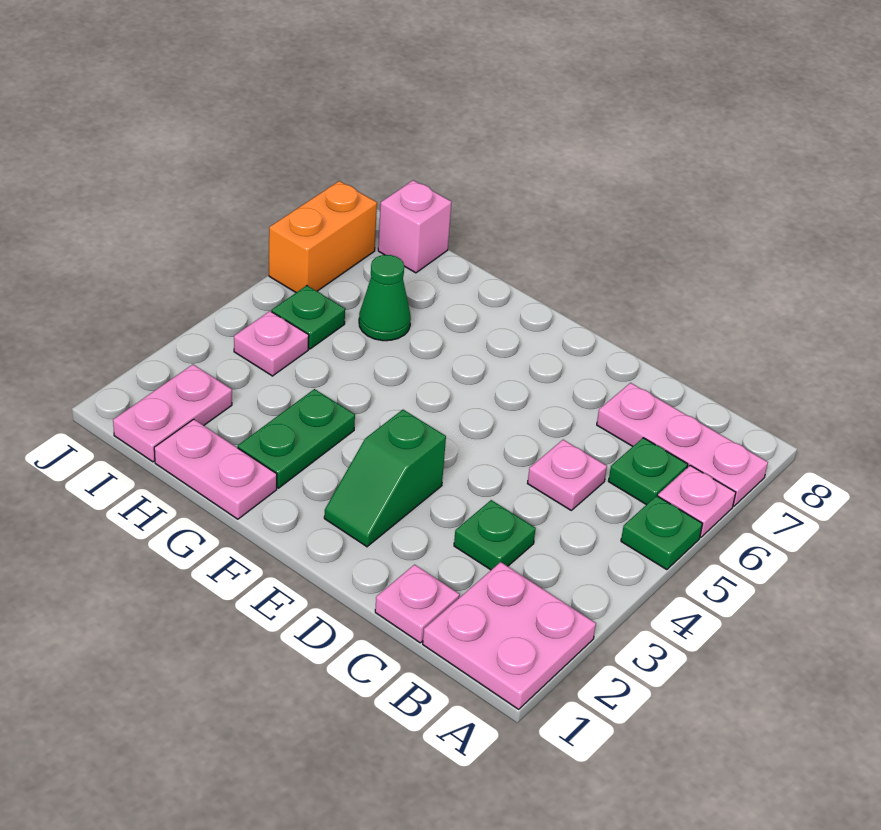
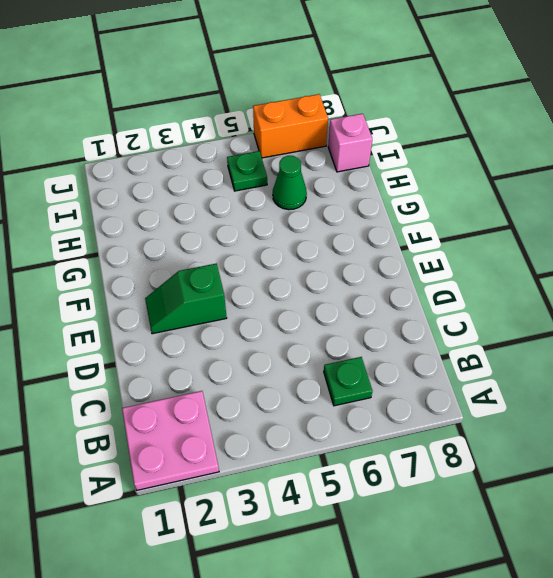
none -> green 1x1 plate [621,496,702,570]
none -> pink 1x1 plate [658,465,736,537]
none -> pink 1x3 plate [597,383,768,506]

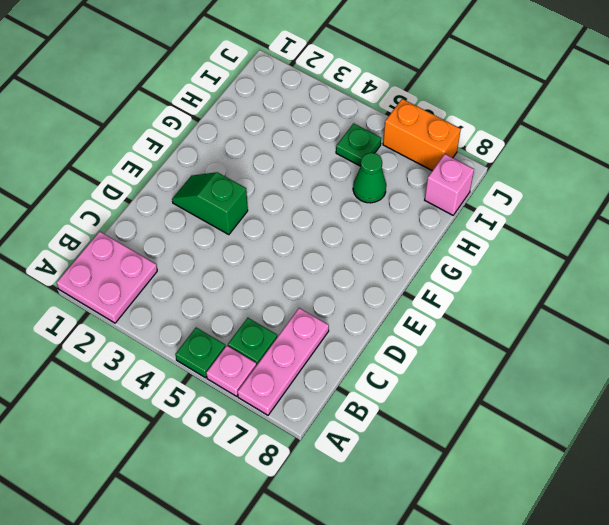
none -> pink 1x1 plate [375,565,460,643]
none -> green 1x1 plate [454,500,536,570]
none -> pink 1x1 plate [527,440,607,510]

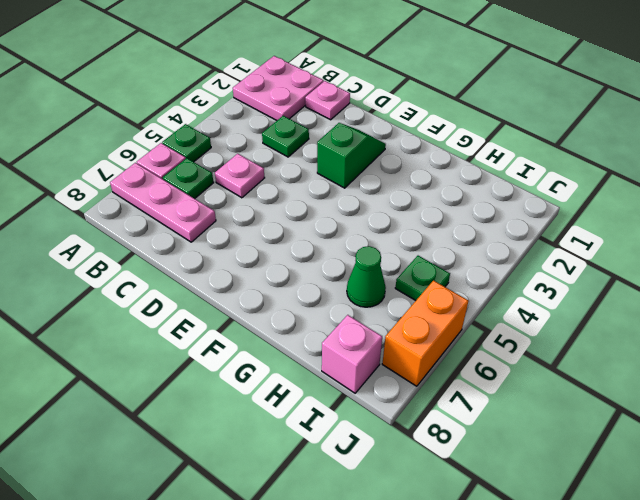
none -> pink 1x2 plate [154,419,277,519]
none -> green 1x2 plate [238,389,355,488]
none -> pink 1x2 plate [113,364,232,462]

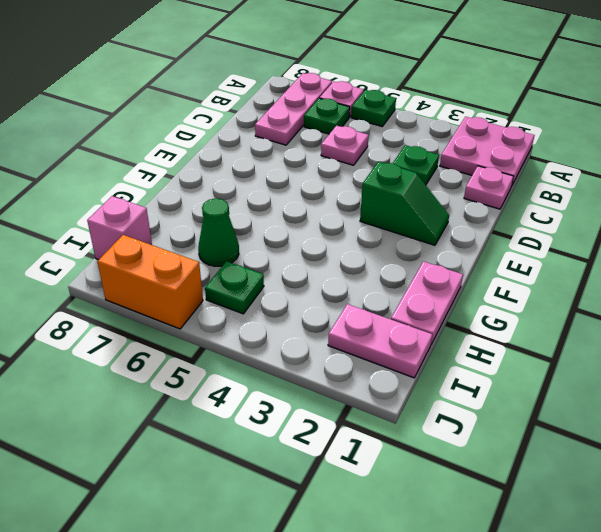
none -> green 1x2 plate [238,389,355,488]
none -> pink 1x1 plate [234,311,309,376]

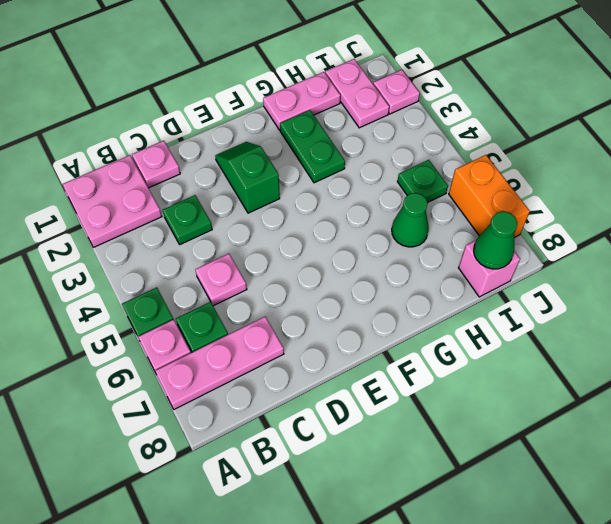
green 1x1 cone [474,211,517,269] -> none
pink 1x1 plate [373,70,420,114] -> pink 1x1 plate moved to [234,311,309,376]

